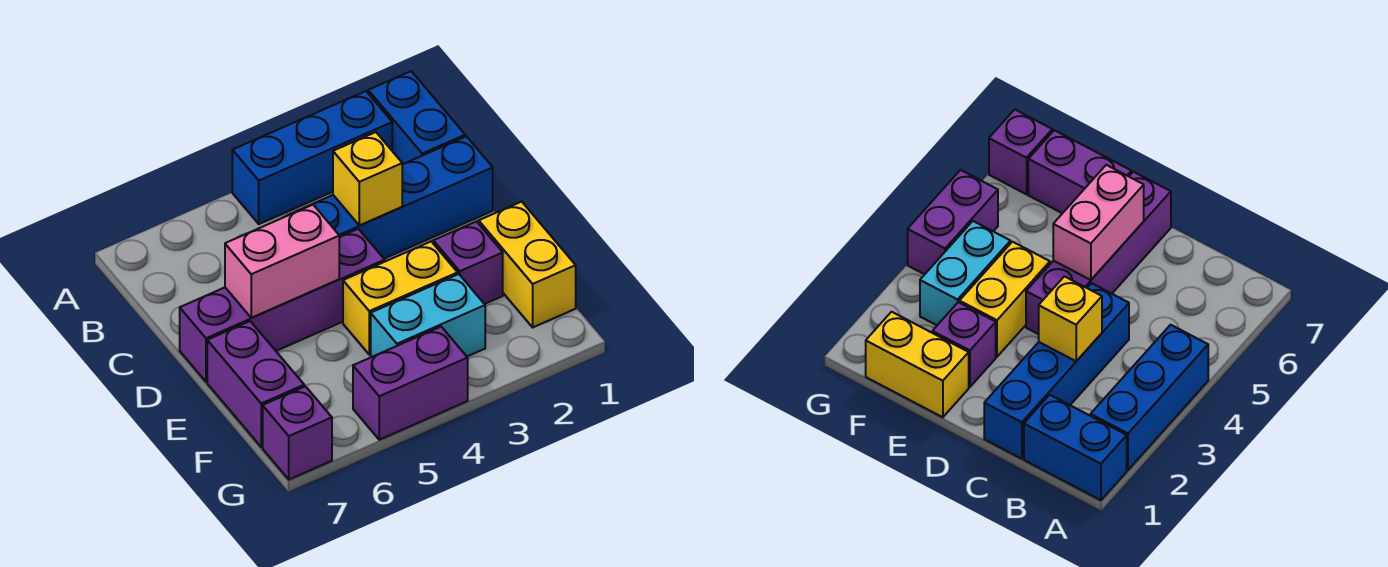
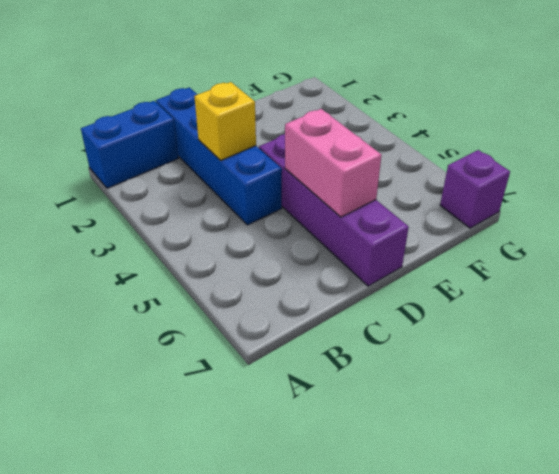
none -> blue 1x3 brick [232,91,392,224]
none -> yellow 1x2 brick [479,202,576,327]
none -> purple 1x1 brick [433,221,503,304]

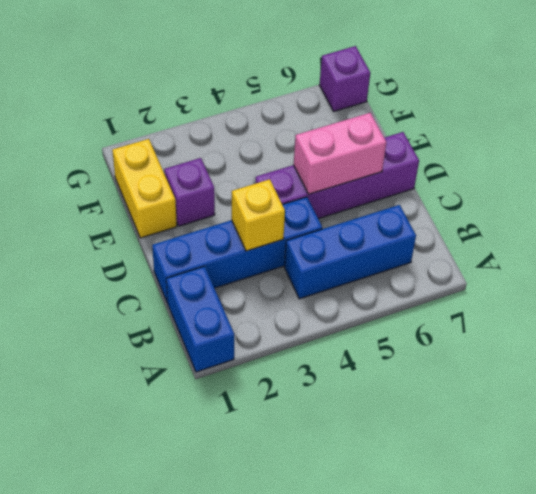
blue 1x3 brick [284,205,416,299] -> blue 1x3 brick moved to [232,91,392,224]
none -> yellow 1x2 brick [343,241,458,355]
none -> purple 1x2 brick [207,321,305,447]
none -> cyan 1x2 brick [371,274,485,357]

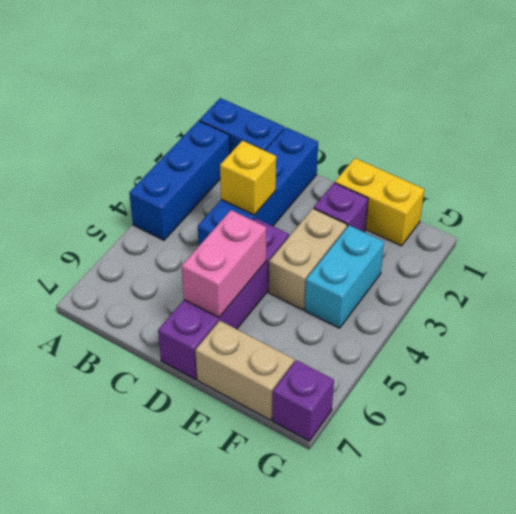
tan 1x2 brick [269,208,347,310] -> yellow 1x2 brick [343,241,458,355]
tan 1x2 brick [195,321,294,420] -> purple 1x2 brick [207,321,305,447]
none -> purple 1x2 brick [353,327,468,440]

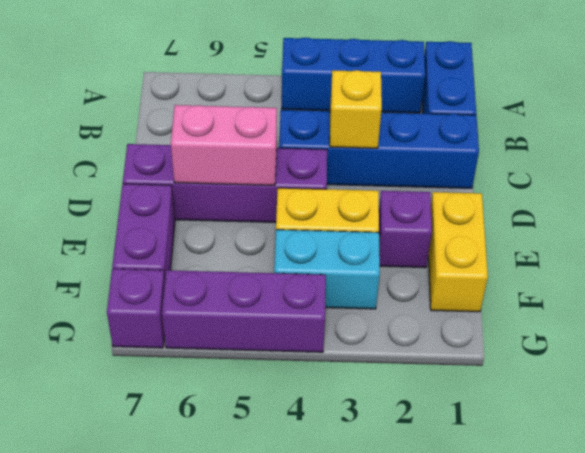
purple 1x3 brick [162,270,326,352] -> purple 1x2 brick [353,327,468,440]

